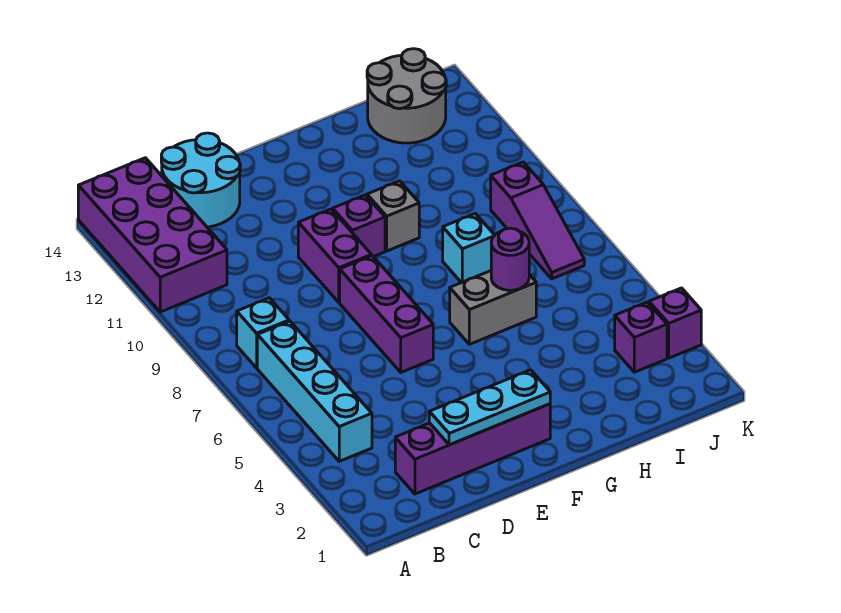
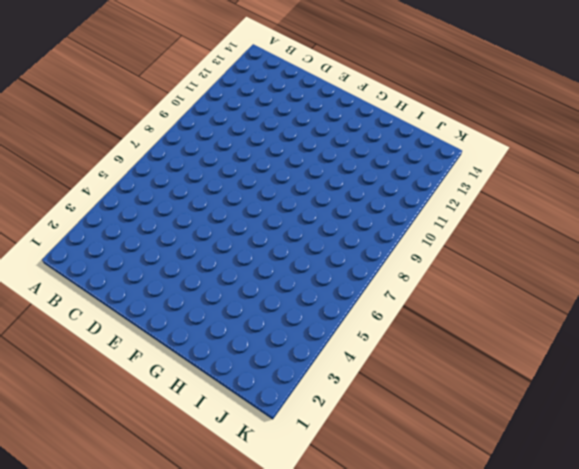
none -> purple 2x4 brick [78,158,227,312]
none -> cyan 1x4 brick [257,321,372,461]
none -> cyan 1x1 brick [237,298,289,368]

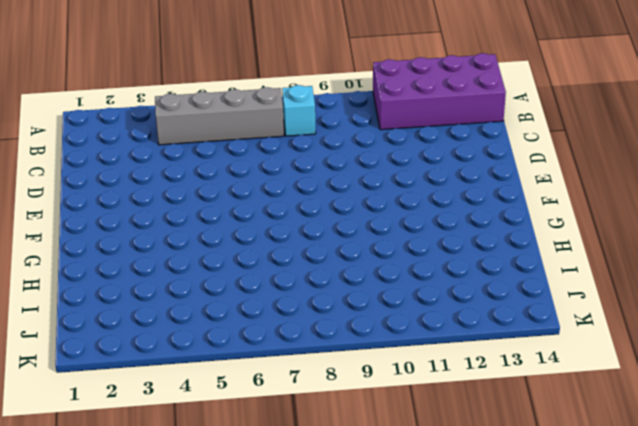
grey 1x4 brick [155,87,284,145] -> cyan 1x4 brick [257,321,372,461]
none -> purple 1x4 brick [395,404,550,494]
none -> cyan 2x2 round brick [161,133,240,227]
none -> purple 1x3 brick [340,256,433,372]

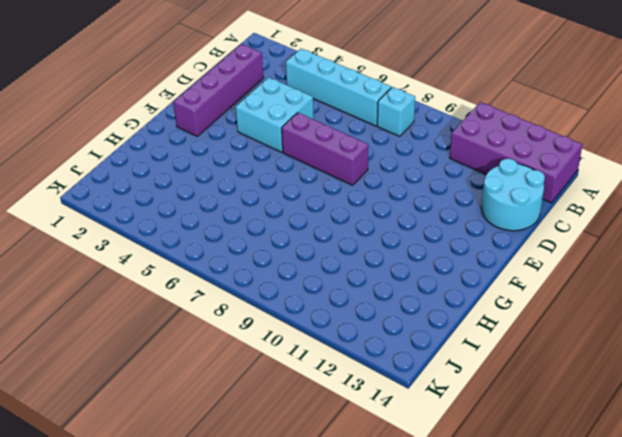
cyan 2x2 brick [236,77,314,152] -> none
none -> purple 1x2 brick [298,209,371,302]
none -> purple 1x1 brick [333,195,385,257]
none -> grey 1x2 brick [450,271,536,344]

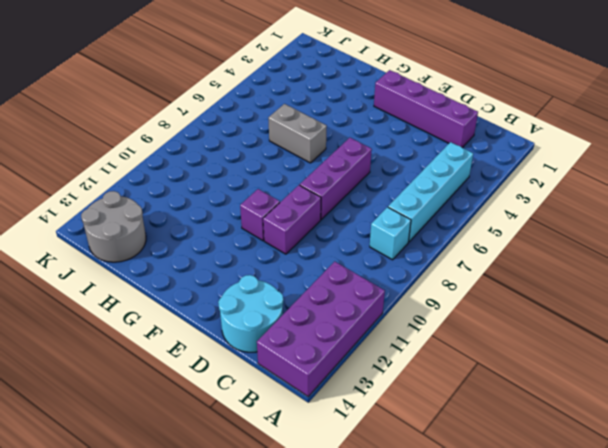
none -> grey 1x1 brick [367,181,419,251]
none -> cyan 1x1 brick [443,214,495,283]
none -> purple 1x1 brick [615,302,667,372]

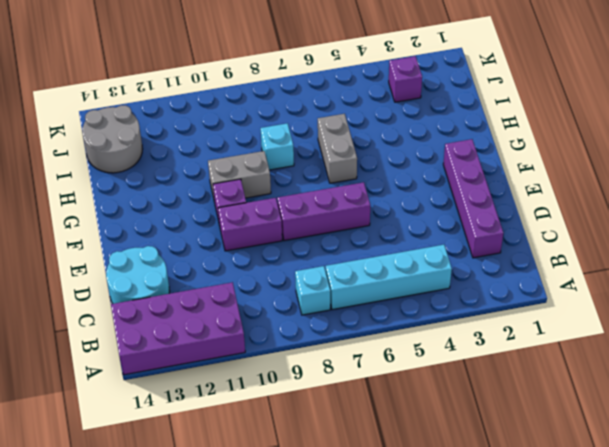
grey 1x2 brick [208,151,271,201] -> grey 1x1 brick [367,181,419,251]
none -> purple 1x3 slope [491,162,584,279]
none -> purple 1x1 brick [649,288,701,358]
none -> cyan 1x3 plate [429,370,550,445]

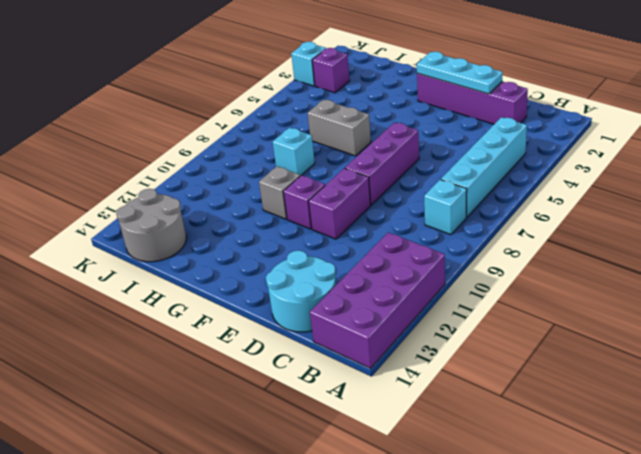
cyan 1x1 brick [291,42,326,86] -> purple 1x1 brick [649,288,701,358]
none -> purple 1x3 slope [491,162,584,279]
none -> purple 1x1 round brick [491,228,529,290]

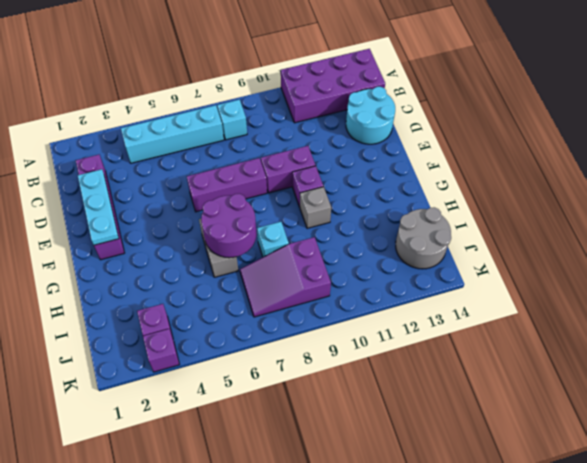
purple 2x2 round brick [201,194,257,258] -> purple 1x1 round brick [491,228,529,290]
purple 2x3 slope [240,237,331,317] -> purple 1x3 slope [491,162,584,279]

